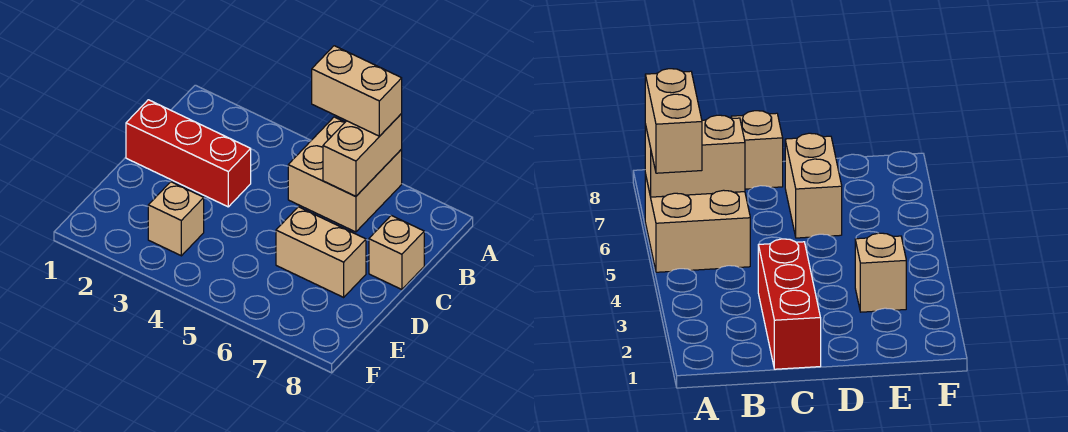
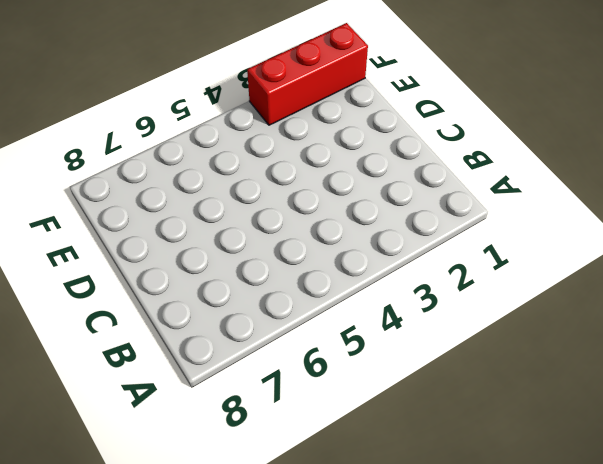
red 1x3 brick [247,23,368,125] -> red 1x3 brick moved to [126,100,251,207]
none -> tan 2x2 brick [288,117,402,232]
none -> tan 1x1 brick [369,216,424,290]

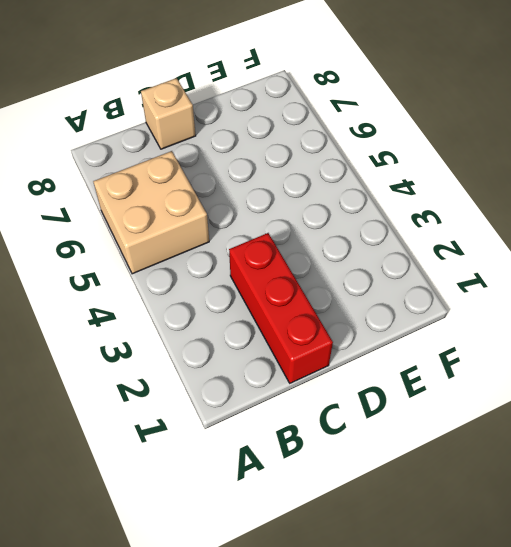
none -> tan 1x2 brick [276,207,366,297]
none -> tan 1x1 brick [148,182,204,256]

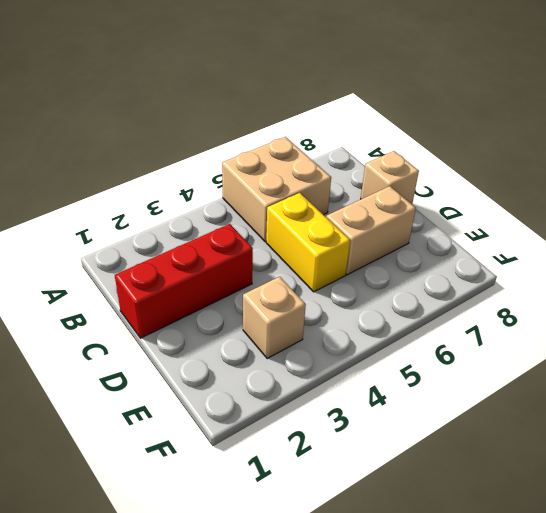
yellow 1x2 brick [266,193,350,292] -> none
none -> tan 1x2 brick [323,114,402,196]
none -> tan 1x2 brick [312,46,402,136]

